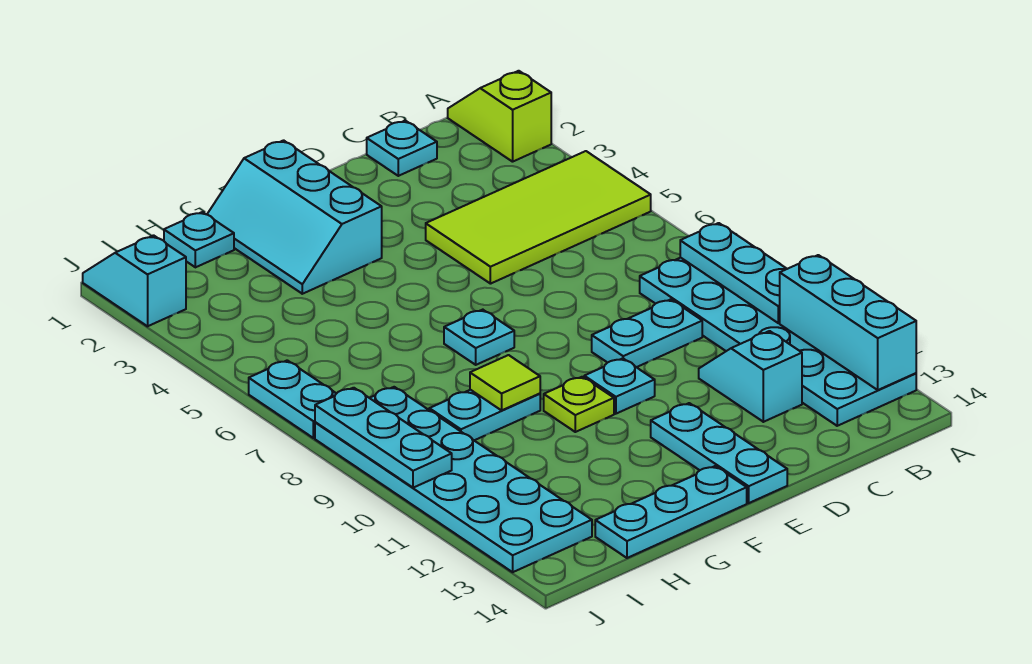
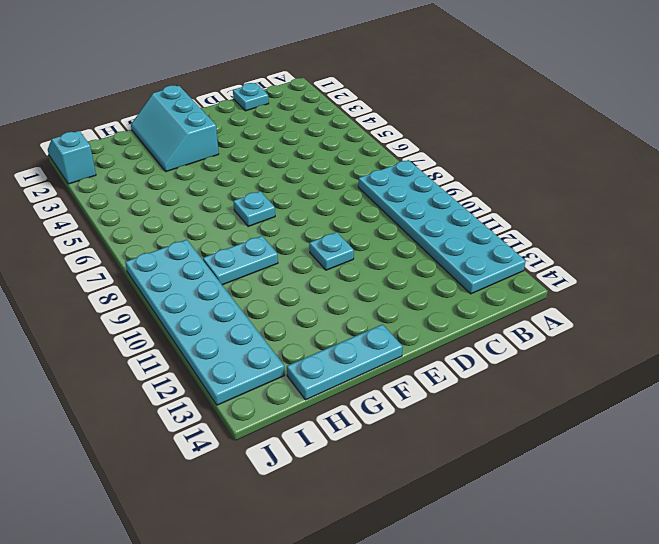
none -> lime 1x2 slope [448,71,551,162]
none -> lime 2x4 tile [426,151,651,284]
none -> cyan 1x2 plate [592,299,702,367]

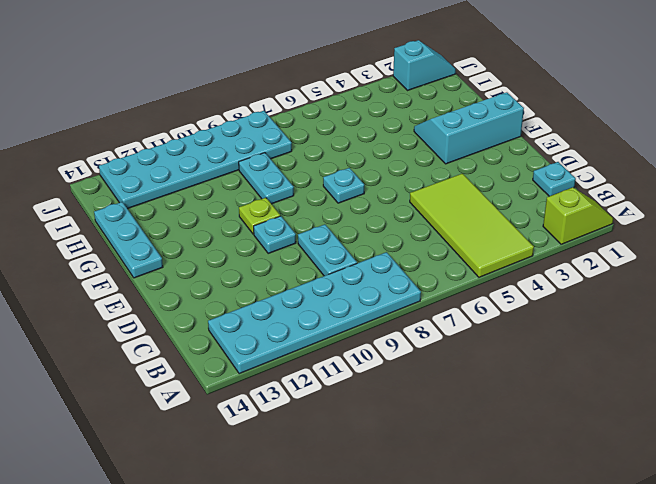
none -> cyan 1x2 slope [699,331,802,422]
none -> cyan 1x3 plate [651,403,787,503]
none -> cyan 1x1 plate [164,212,234,267]

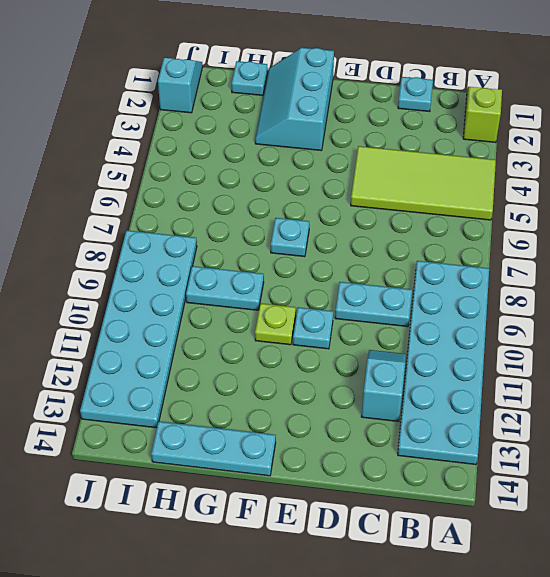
none -> cyan 1x3 plate [651,403,787,503]
none -> cyan 1x2 plate [249,360,337,438]
none -> cyan 1x3 plate [680,223,787,323]

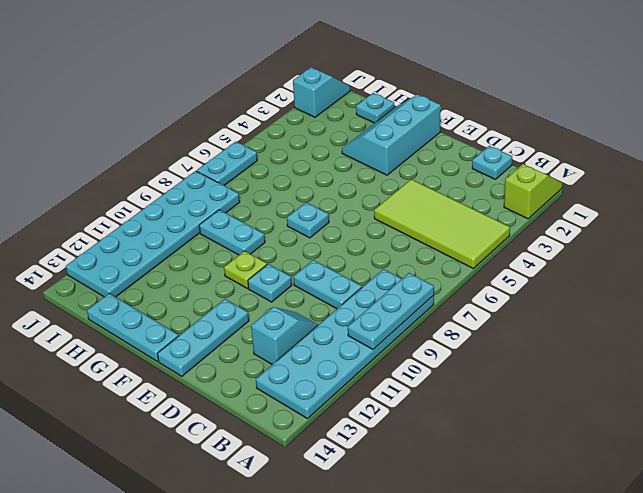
none -> cyan 1x3 brick [780,255,916,390]
none -> lime 1x1 tile [470,355,540,410]
none -> cyan 1x3 plate [315,388,452,488]

